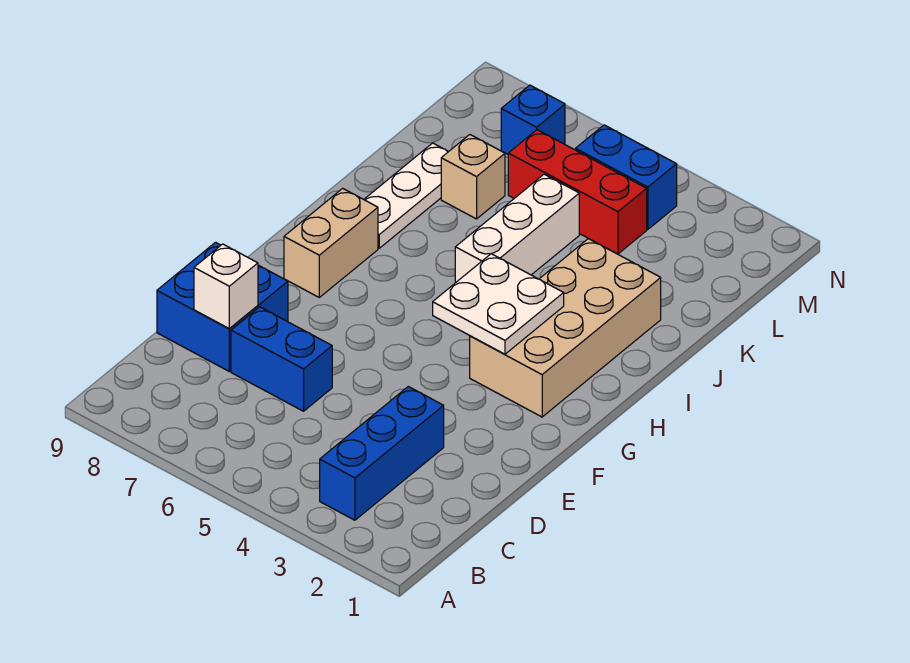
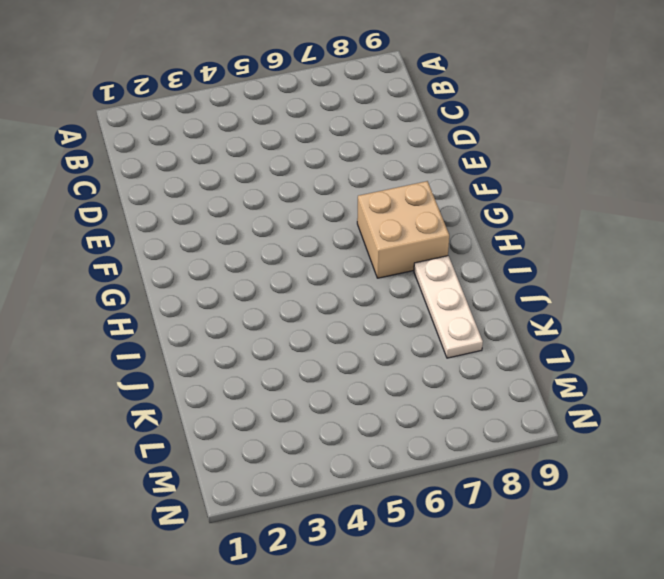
tan 2x2 brick [357,181,449,278] -> tan 1x2 brick [284,188,378,297]
none -> blue 1x3 brick [320,387,444,520]
none -> blue 1x2 brick [231,307,332,411]
none -> blue 2x2 brick [157,242,288,371]

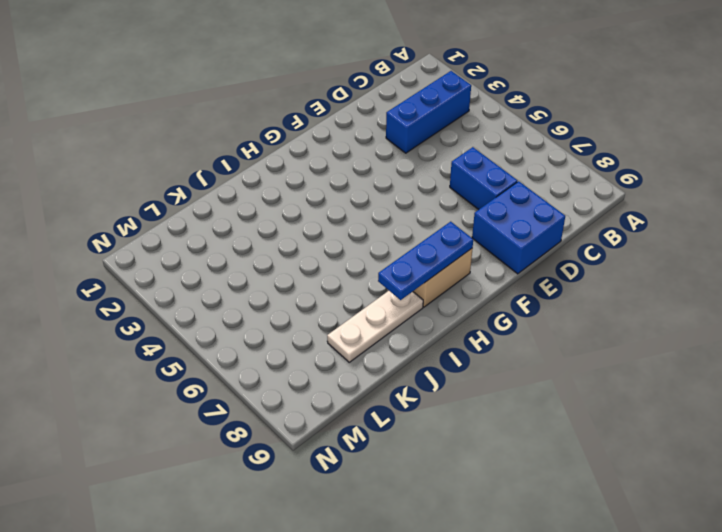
blue 1x3 plate [378,222,473,300] -> none
none -> tan 2x4 brick [470,239,661,417]
none -> white 1x3 brick [455,174,579,283]
none -> tan 1x1 brick [441,135,505,219]

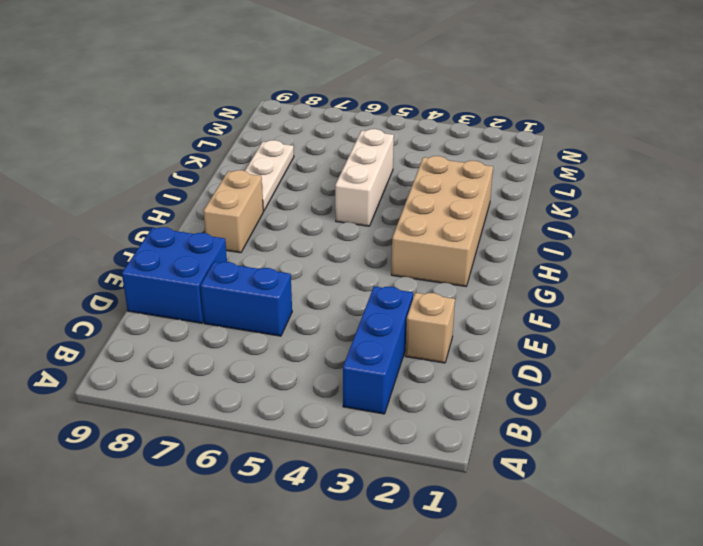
tan 1x1 brick [405,293,455,363] -> tan 1x1 brick moved to [441,135,505,219]
none -> red 1x3 brick [508,130,647,254]
none -> blue 1x2 brick [575,125,677,229]
none -> blue 1x1 brick [501,85,565,154]

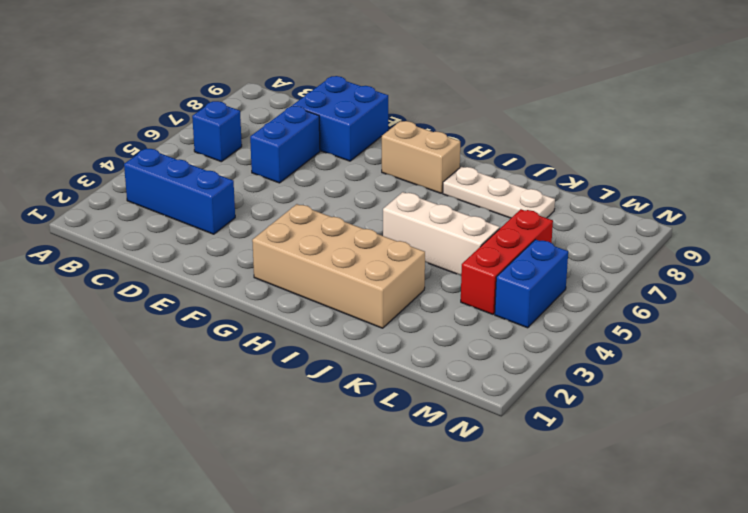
blue 1x1 brick [192,101,242,162] -> blue 1x1 brick moved to [501,85,565,154]
none -> tan 1x1 brick [441,135,505,219]
none -> white 1x1 brick [194,244,258,329]
none -> white 2x2 plate [433,254,564,354]

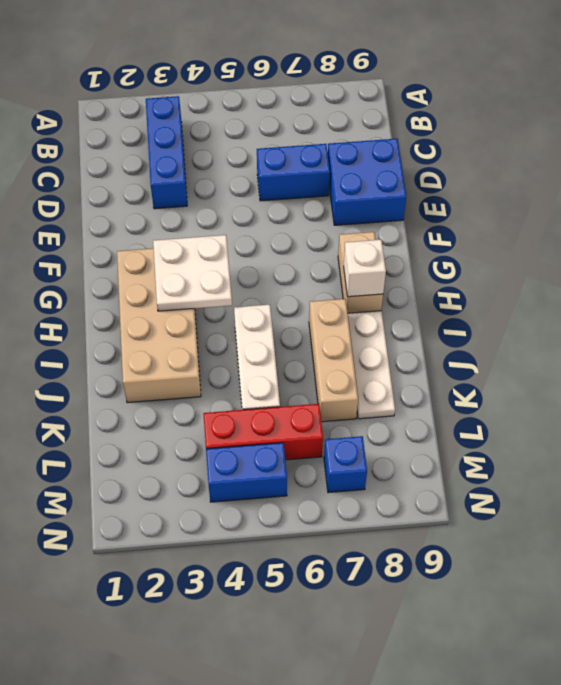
white 1x1 brick [344,240,386,297] -> white 1x1 brick moved to [194,244,258,329]
tan 1x3 brick [309,299,358,422] -> tan 1x1 brick [441,135,505,219]

